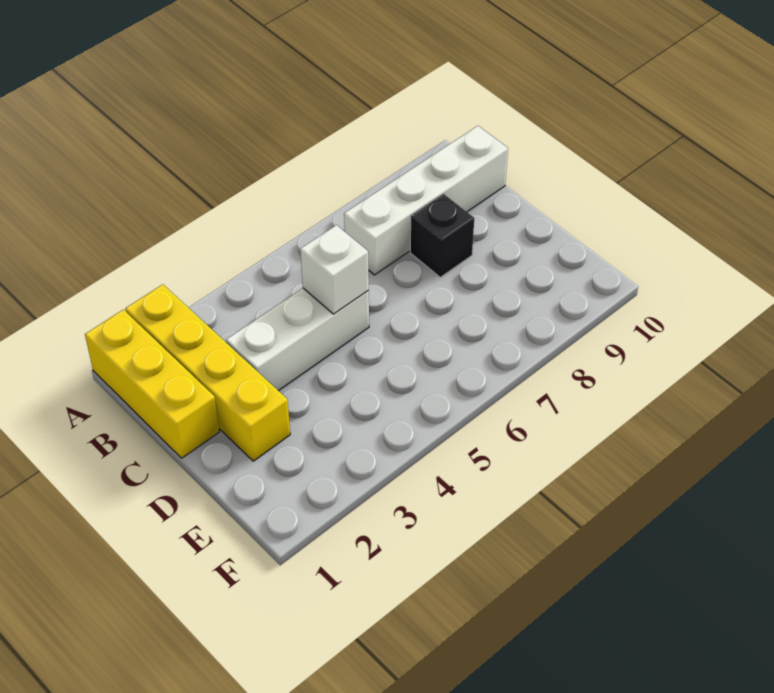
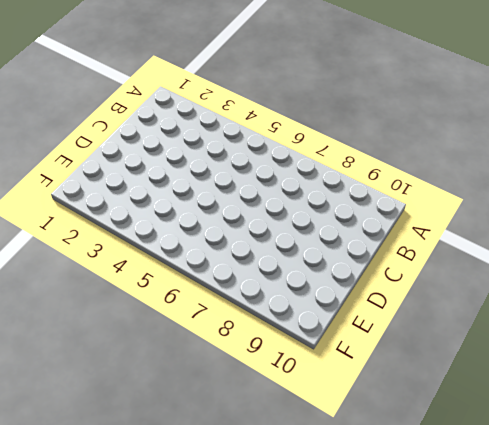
none -> yellow 1x3 brick [85,310,219,458]
none -> yellow 1x4 brick [125,284,290,461]

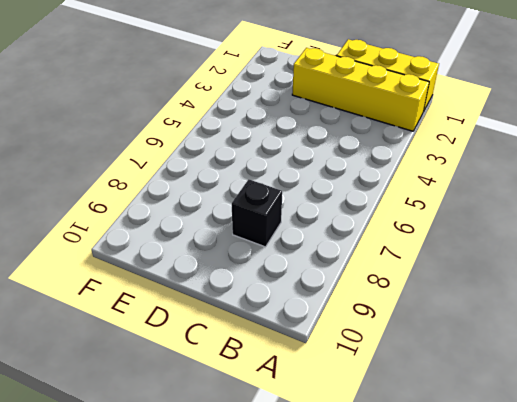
none -> white 1x4 brick [344,126,508,275]
none -> white 1x3 brick [226,288,369,391]

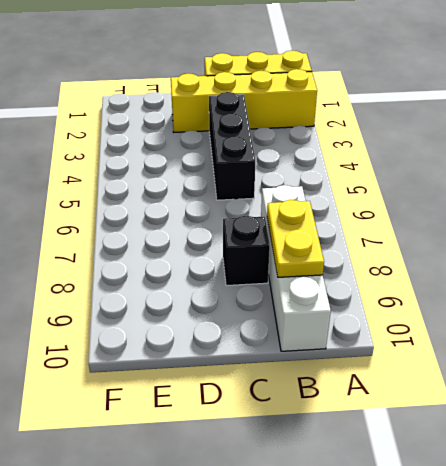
yellow 1x2 plate [267,200,324,277] -> none
black 1x3 brick [209,92,255,200] -> white 1x3 brick [226,288,369,391]
none -> white 1x1 brick [300,225,369,314]

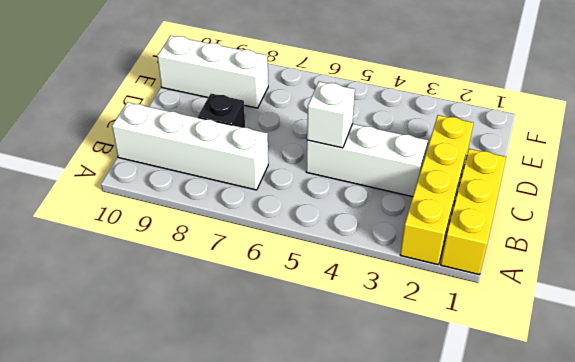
white 1x3 brick [157,36,268,108] -> none

